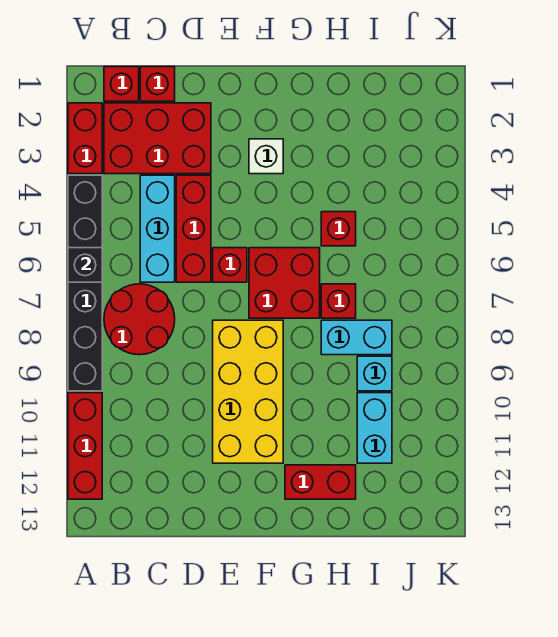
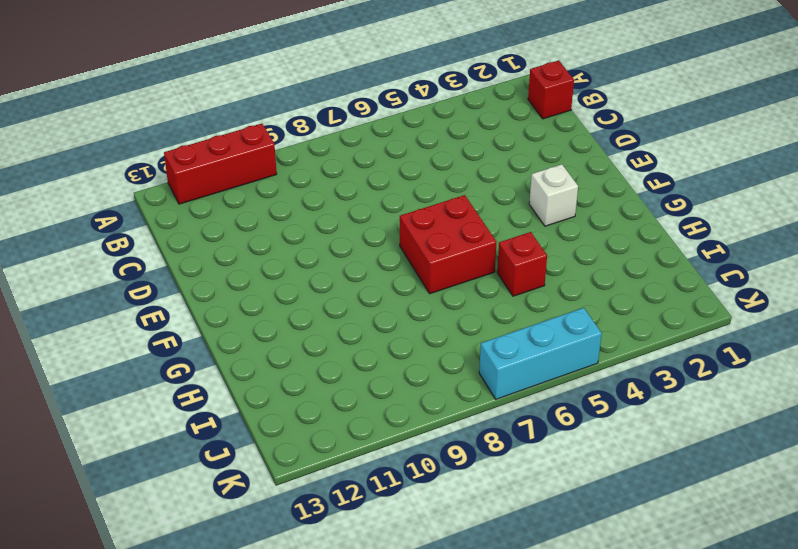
cyan 1x3 brick [479,308,602,399] -> cyan 1x3 brick moved to [140,175,175,282]
none -> red 1x2 brick [68,103,102,174]
none -> black 1x6 brick [68,175,102,391]
none -> red 2x3 brick [104,103,211,174]

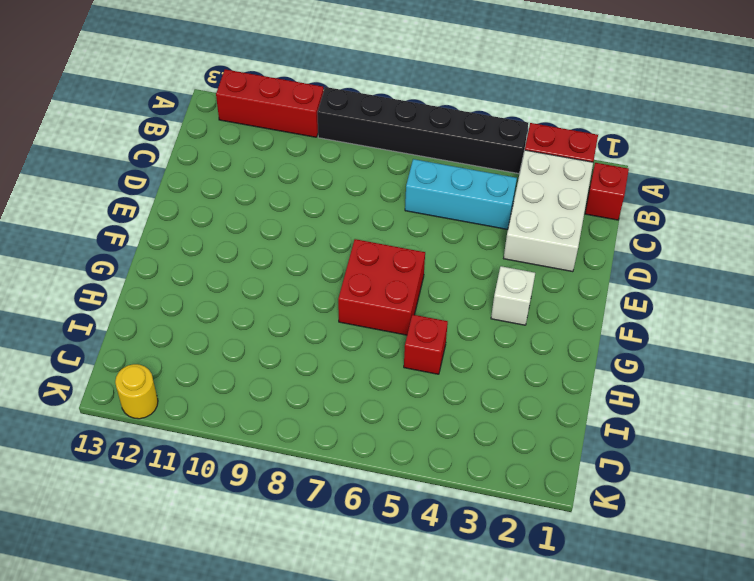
white 2x3 brick [504,150,593,272] -> red 2x3 brick [104,103,211,174]
yellow 1x1 round brick [115,364,158,419] -> none
none -> red 2x2 round brick [104,284,175,355]
none -> red 1x1 brick [140,67,175,101]
none -> red 1x3 brick [176,175,211,282]

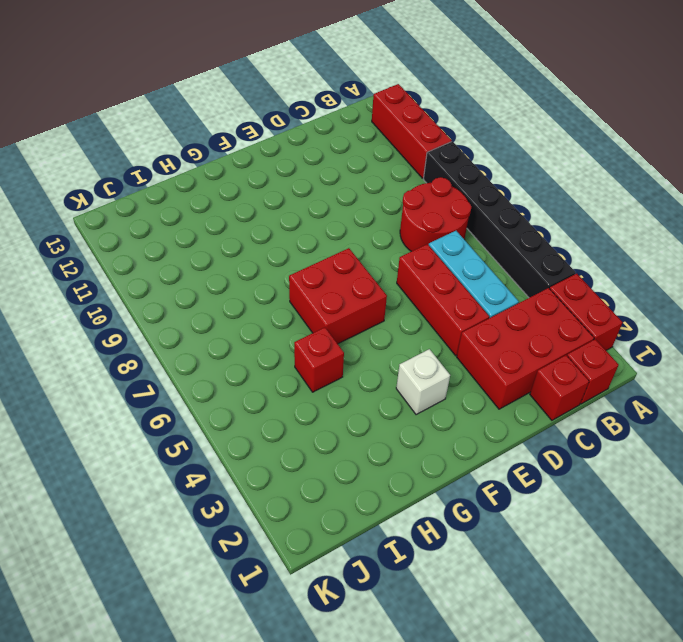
none -> red 1x1 brick [213,248,247,282]
none -> yellow 2x4 brick [213,320,283,463]
none -> red 1x2 brick [285,465,356,499]

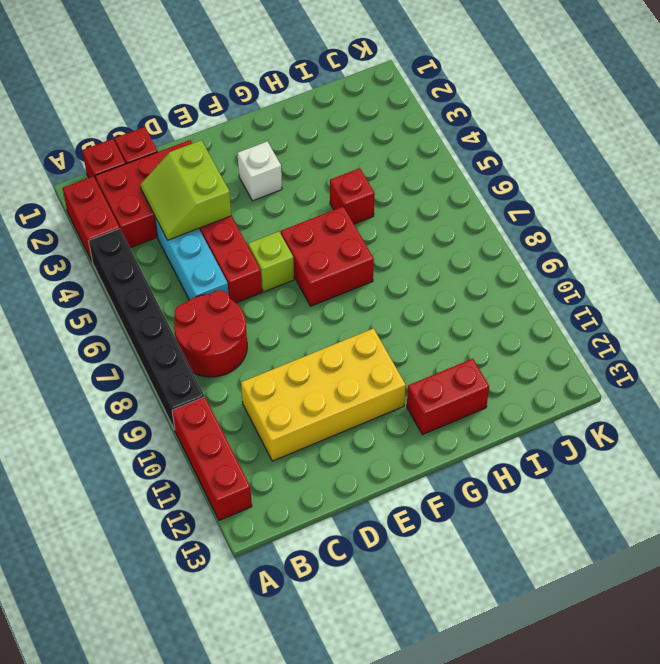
lime 2x2 slope [140,140,231,240] -> none
yellow 2x4 brick [241,329,406,461] -> yellow 2x4 brick turned to [213,320,283,463]
lime 1x1 brick [248,232,294,292] -> red 1x1 brick [213,248,247,282]
none -> red 1x1 brick [321,284,356,318]
none -> cyan 1x2 brick [321,320,392,355]
none -> cyan 1x1 brick [357,356,392,391]

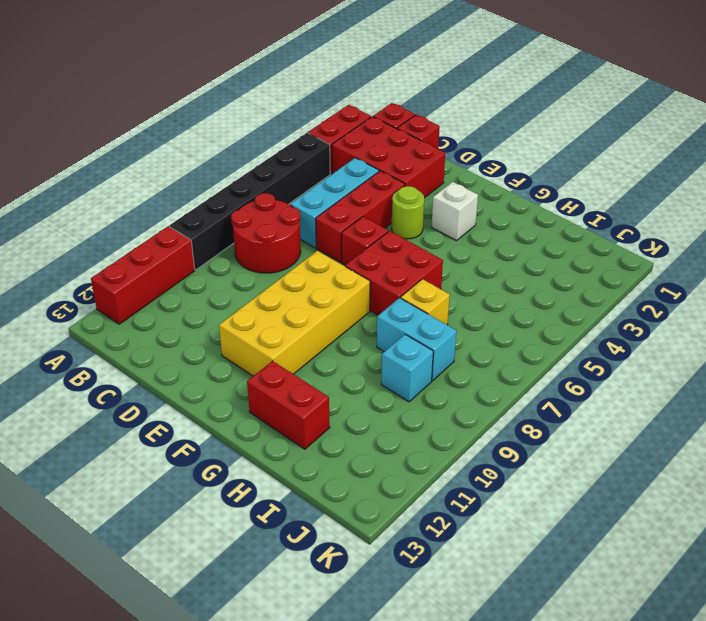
lime 1x1 round brick [392,186,424,239] -> none
yellow 1x1 brick [401,279,450,325] -> red 1x1 brick [321,284,356,318]
none -> red 1x1 brick [321,212,356,246]
none -> cyan 1x2 brick [357,393,392,463]
none -> black 1x1 brick [68,248,102,282]

